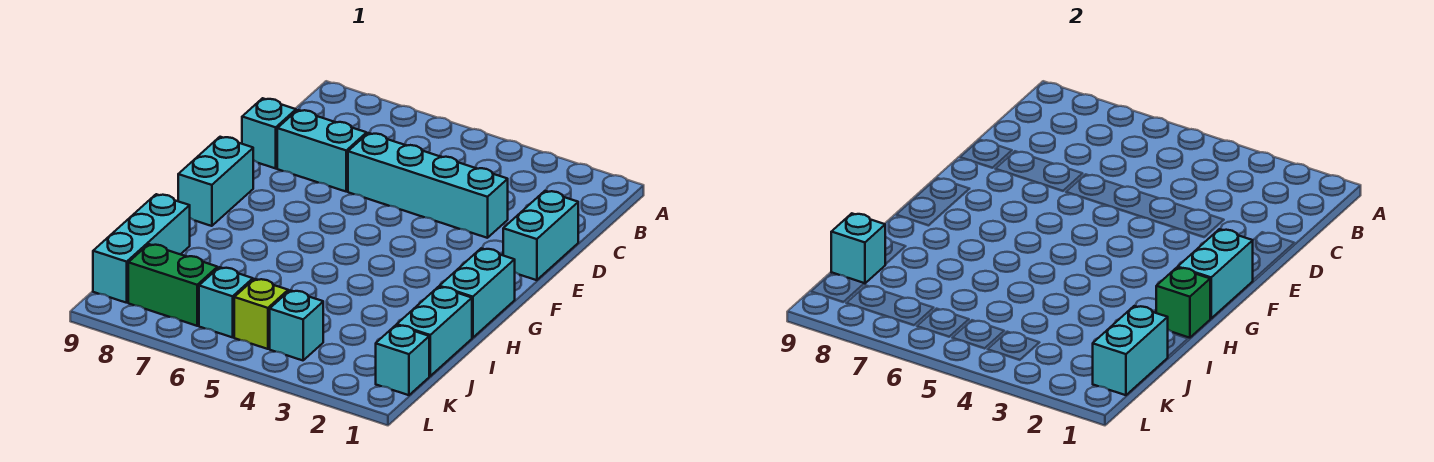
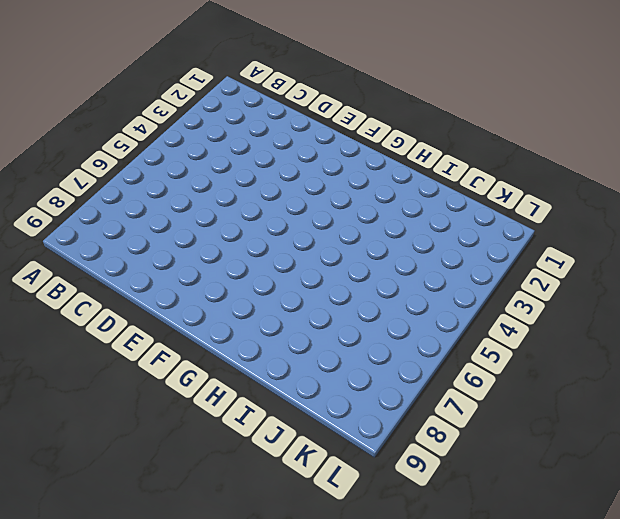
none -> cyan 1x2 brick [503,191,578,280]
none -> cyan 1x4 brick [348,133,508,238]
none -> cyan 1x2 brick [277,110,367,191]

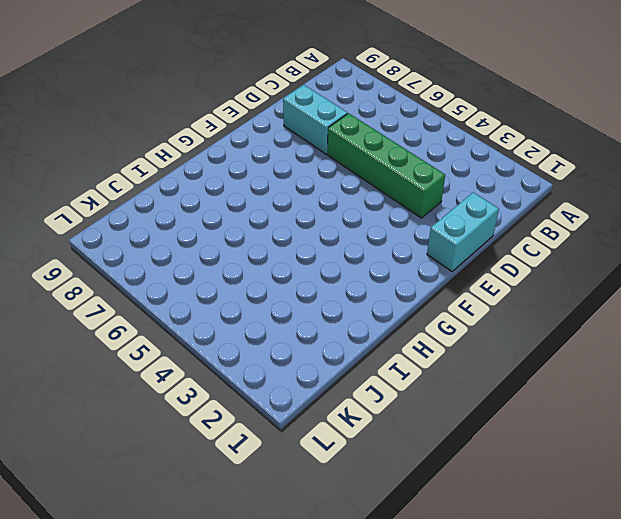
green 1x4 brick [327,113,445,218] -> cyan 1x4 brick [348,133,508,238]
none -> cyan 1x1 brick [242,98,296,168]
none -> cyan 1x2 brick [178,137,253,226]
none -> cyan 1x2 brick [439,249,515,338]

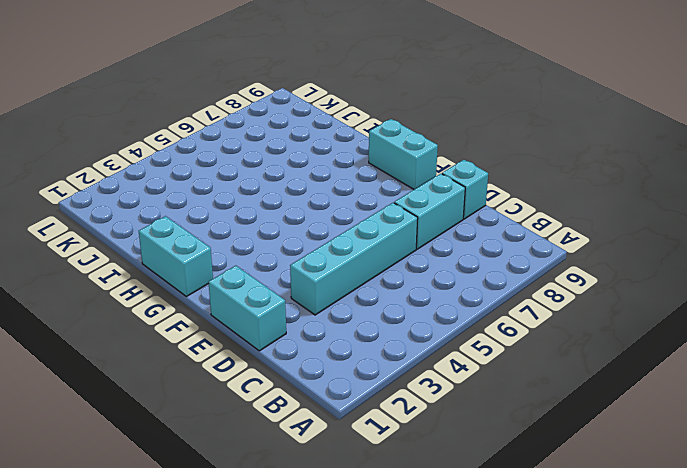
none -> cyan 1x2 brick [397,287,472,376]
none -> cyan 1x3 brick [93,194,190,303]
none -> cyan 1x1 brick [376,325,429,395]

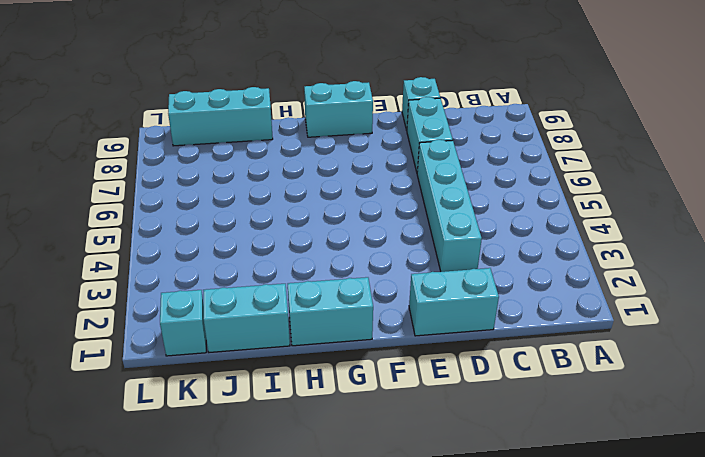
none -> cyan 1x1 brick [270,291,323,360]
none -> lime 1x1 brick [234,279,288,349]
none -> cyan 1x1 brick [199,267,253,337]

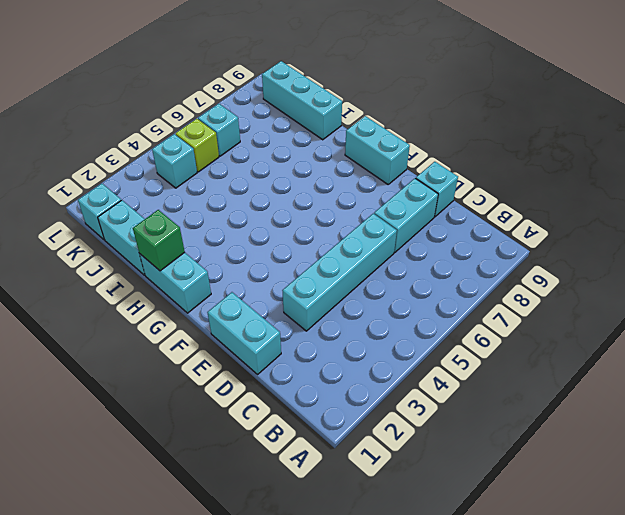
none -> green 1x2 brick [128,244,218,326]
none -> cyan 1x2 brick [1178,229,1253,318]
none -> cyan 1x2 brick [1093,306,1168,395]

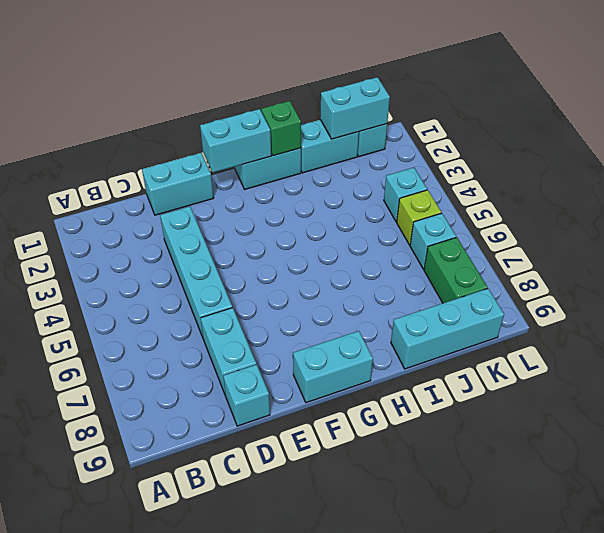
none -> cyan 1x1 brick [831,213,885,284]

